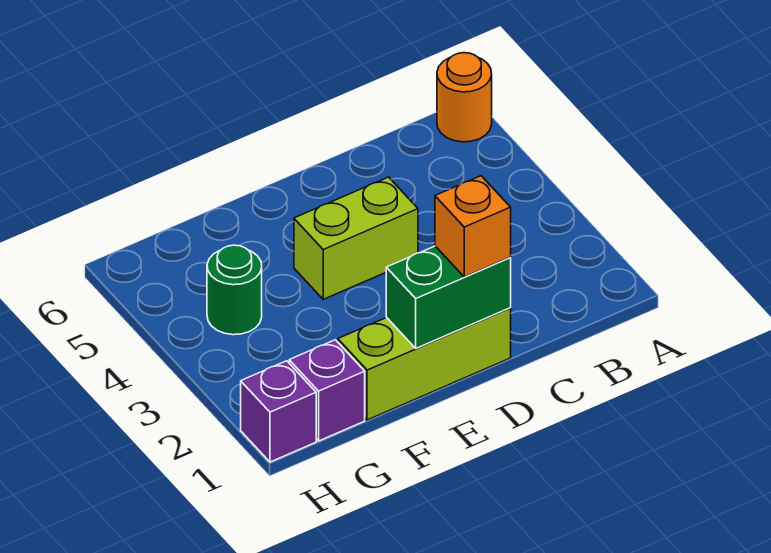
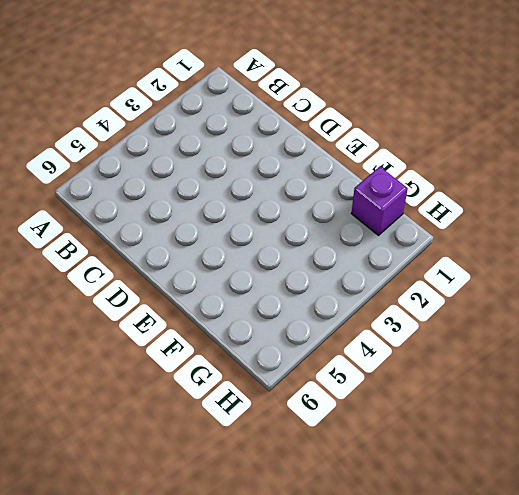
none -> orange 1x1 round brick [437,53,492,142]
none -> lime 1x3 brick [338,308,511,420]

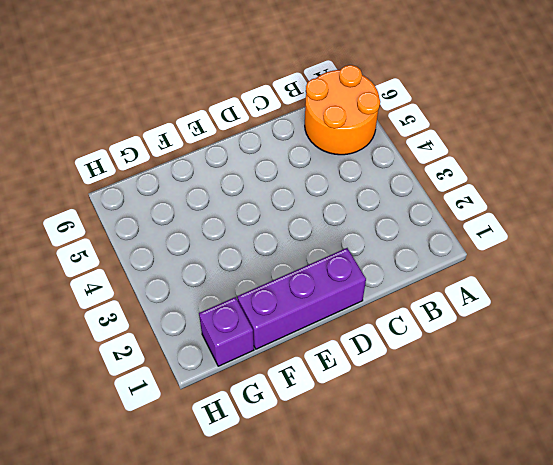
orange 2x2 round brick [305,65,380,155] -> orange 1x1 round brick [437,53,492,142]
purple 1x3 brick [237,248,366,349] -> lime 1x3 brick [338,308,511,420]
none -> lime 1x2 brick [294,177,418,299]
none -> green 1x1 round brick [207,245,262,335]

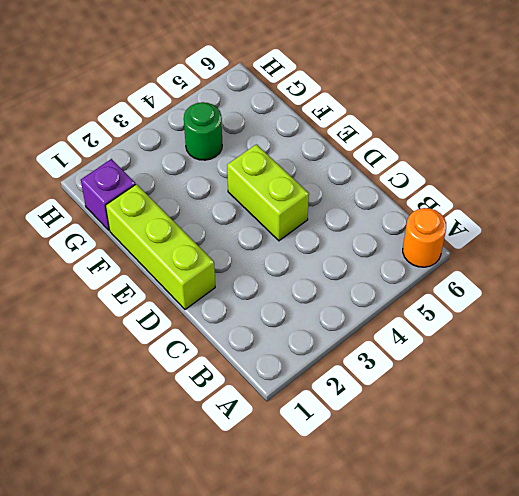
none -> purple 1x1 brick [241,361,316,462]
none -> green 1x2 brick [386,246,511,348]

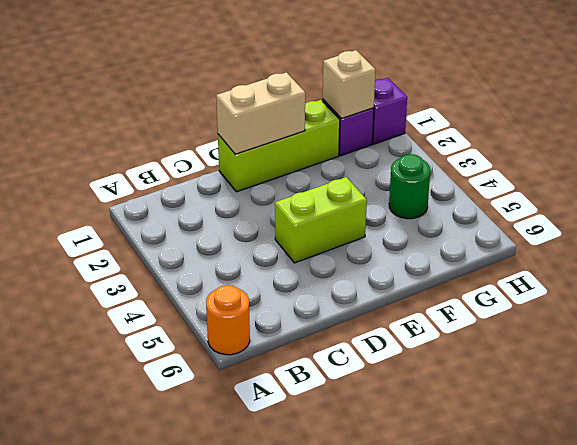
tan 1x2 brick [216,72,305,154] -> green 1x2 brick [386,246,511,348]
tan 1x1 brick [323,50,375,119] -> none
none -> orange 1x1 brick [435,176,511,277]

